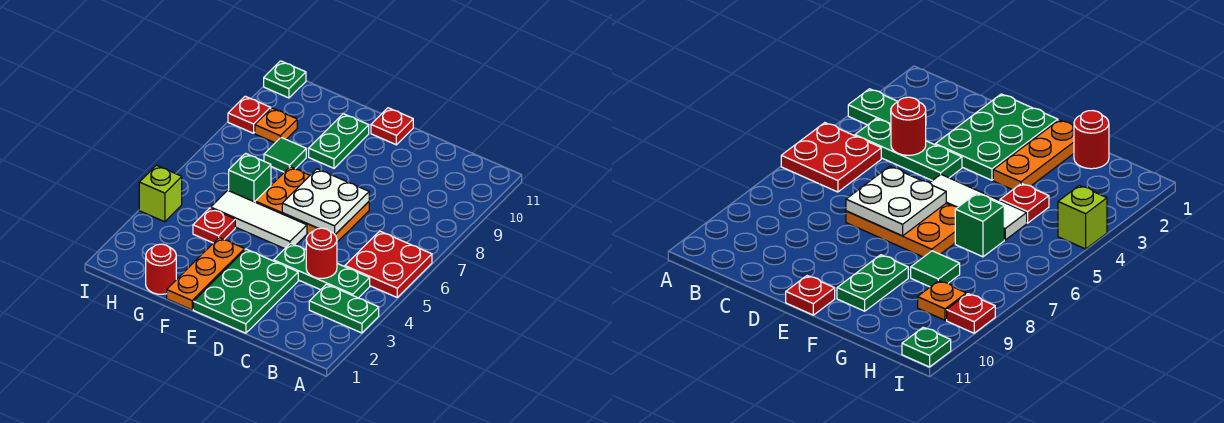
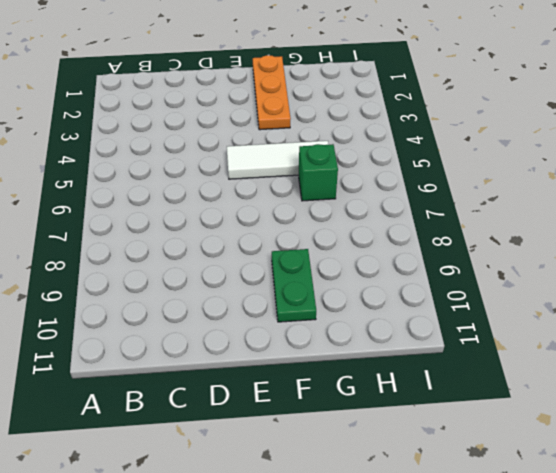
none -> green 1x2 plate [309,284,379,333]
none -> red 2x2 plate [345,231,432,297]
none -> green 1x3 plate [274,243,370,298]

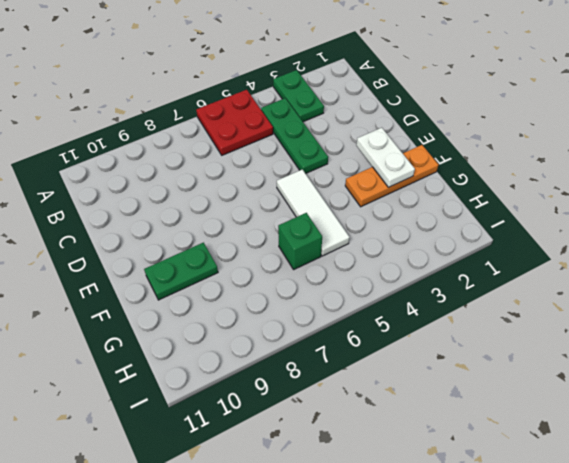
white 1x2 plate [356,128,415,187] -> none
none -> green 2x3 plate [193,249,298,333]
none -> orange 2x3 plate [255,167,369,242]
none -> red 1x1 plate [371,108,413,145]

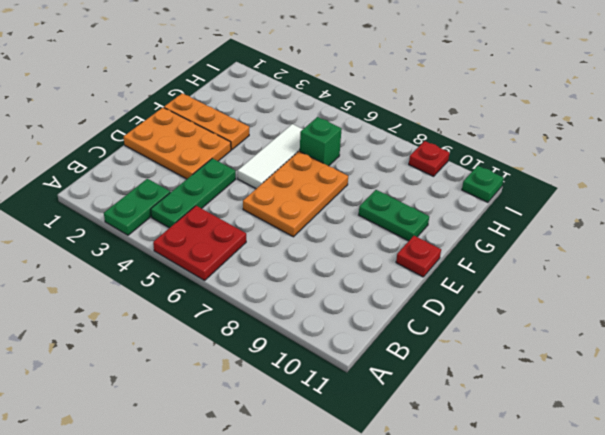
orange 2x3 plate [124,108,231,179] -> green 2x3 plate [193,249,298,333]
none -> red 1x1 round brick [146,244,176,294]
none -> red 1x1 plate [193,208,235,243]
none -> green 1x1 tile [264,138,306,172]

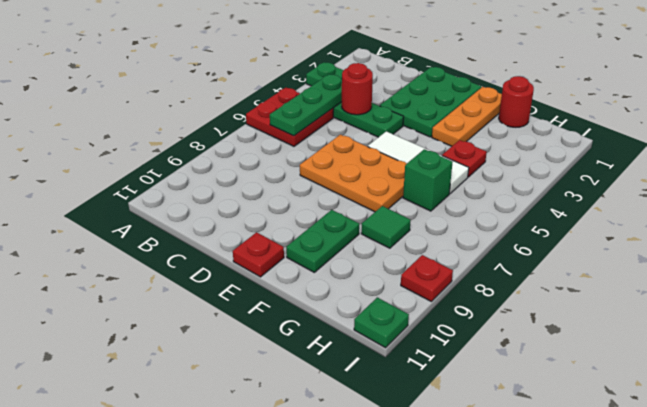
green 1x3 plate [270,74,342,136] -> none
none -> orange 1x1 plate [255,108,297,143]
none -> lime 1x1 brick [139,165,182,222]
none -> white 2x2 plate [282,169,369,234]

